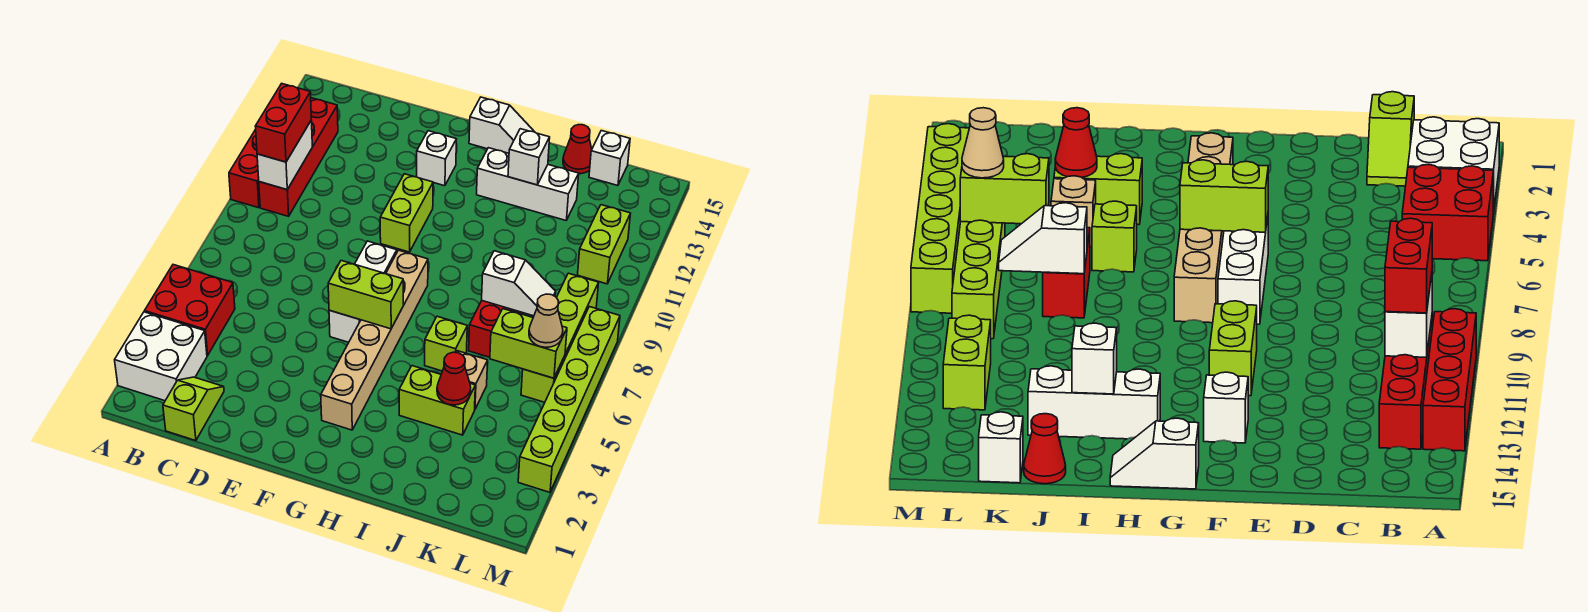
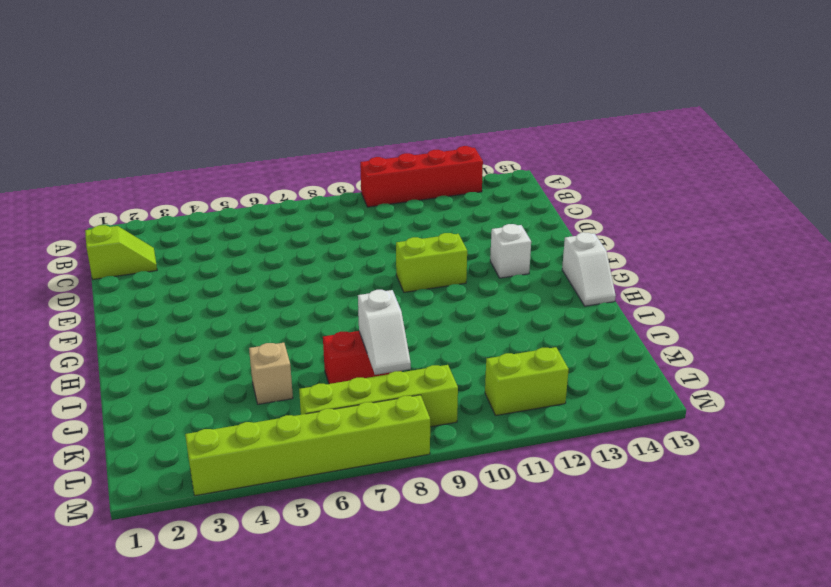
none -> white 2x2 brick [115,312,207,401]
none -> red 2x2 brick [145,265,235,356]
none -> red 1x4 brick [259,98,338,216]

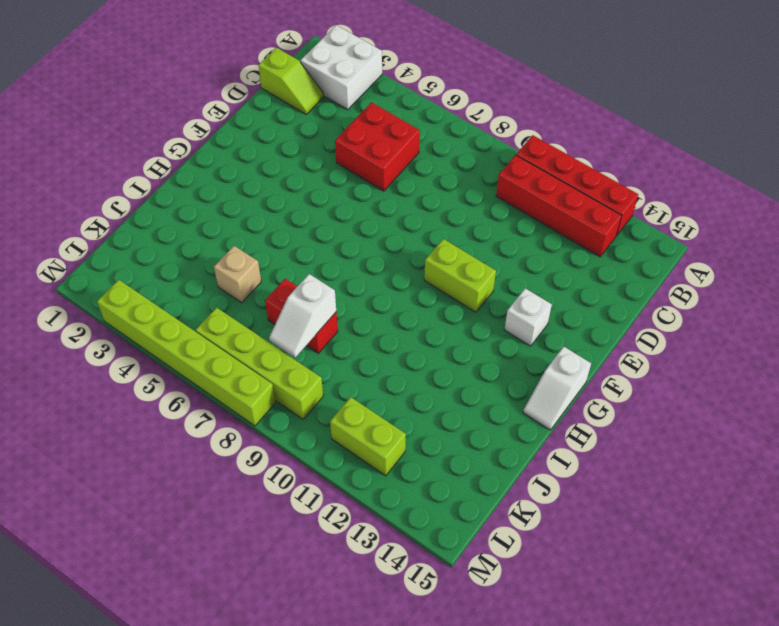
red 2x2 brick [335,102,420,191] -> red 2x2 brick moved to [145,265,235,356]
none -> white 1x3 brick [329,241,397,342]
none -> tan 1x6 brick [321,250,428,430]
none -> white 1x3 brick [477,148,579,220]

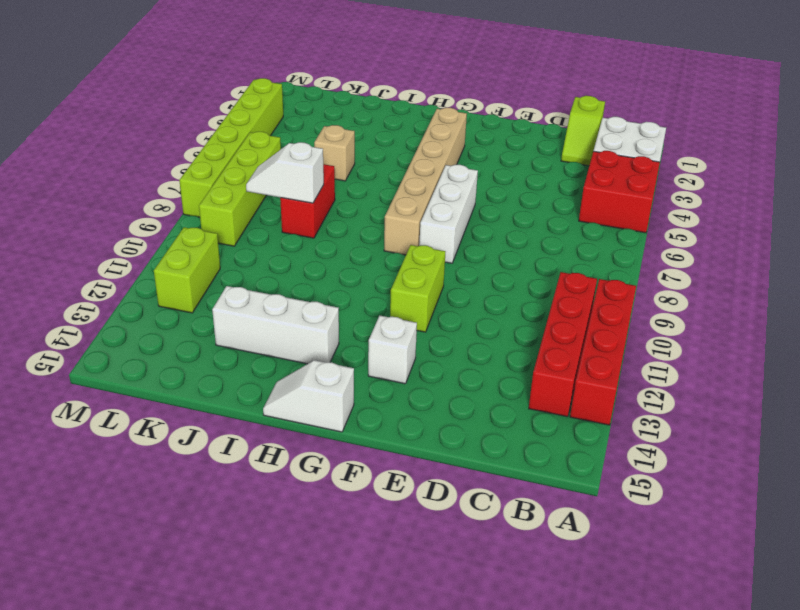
none -> lime 1x2 brick [399,366,475,435]
none -> lime 1x1 brick [425,316,467,371]
none -> red 1x1 cone [563,125,592,174]

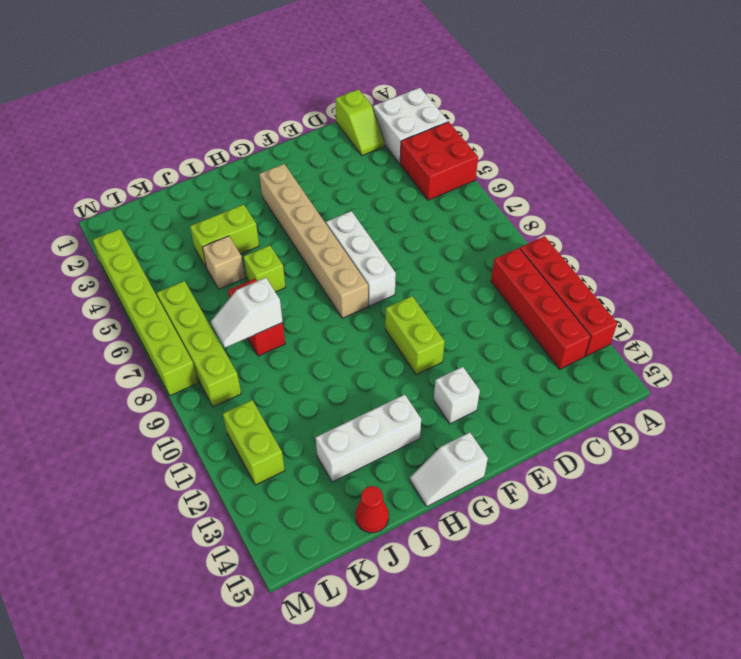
none -> white 1x1 brick [589,131,630,186]
none -> white 1x2 brick [257,120,312,190]
none -> lime 1x2 brick [328,261,403,329]

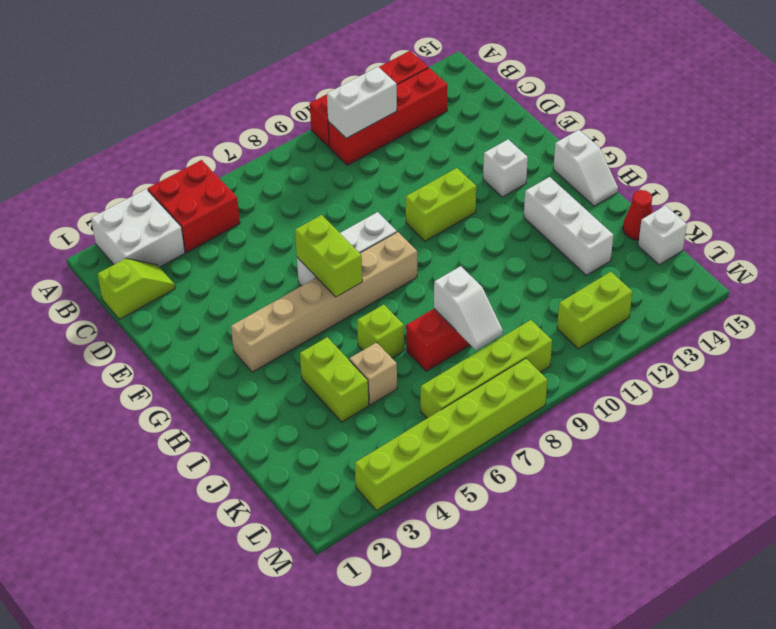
none -> white 1x1 brick [508,129,550,185]
none -> red 1x1 cone [437,352,471,405]
none -> lime 1x2 brick [490,309,567,378]

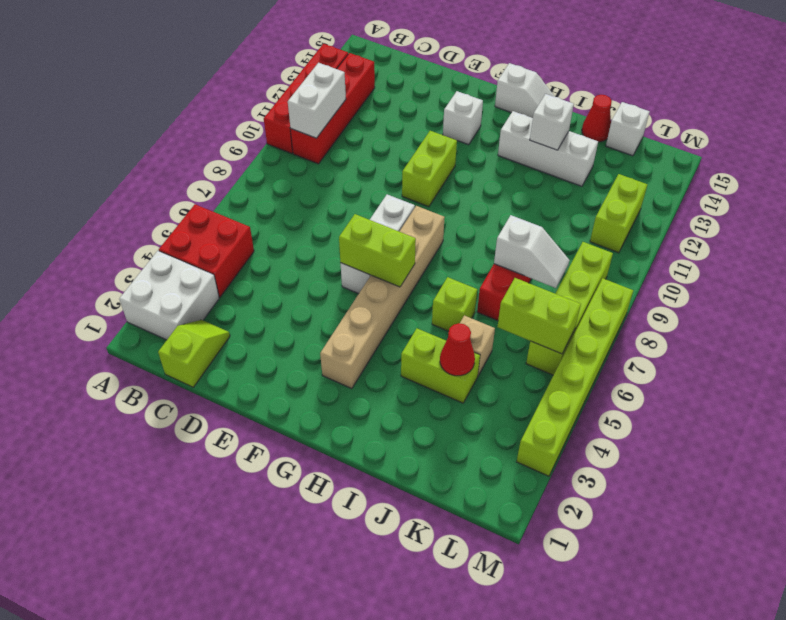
none -> red 1x2 brick [255,84,311,162]
none -> tan 1x1 cone [529,294,563,347]

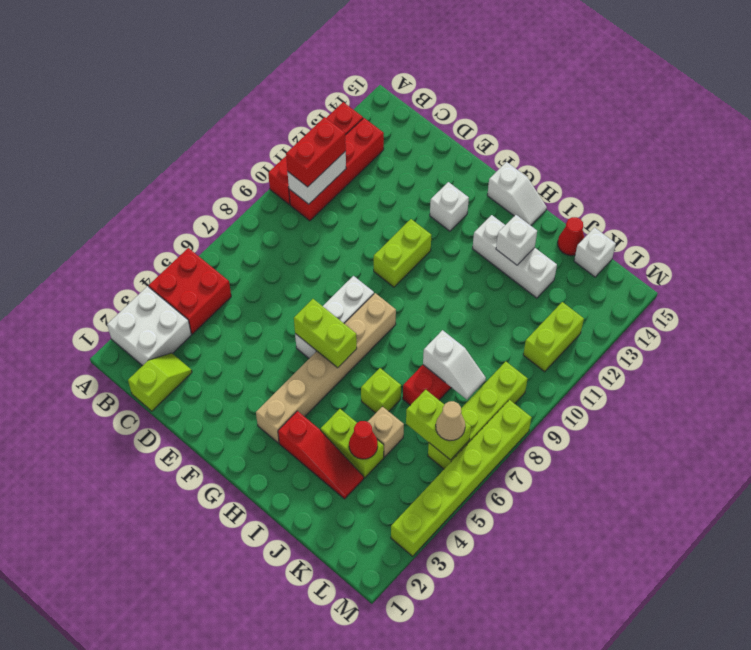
red 1x3 slope [278,411,364,499] -> none

